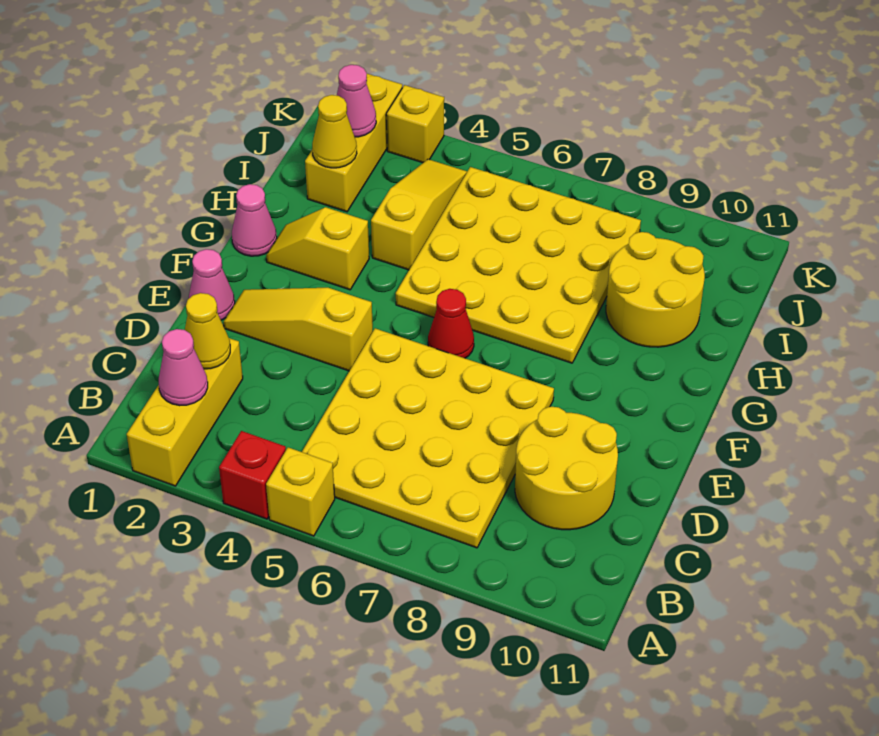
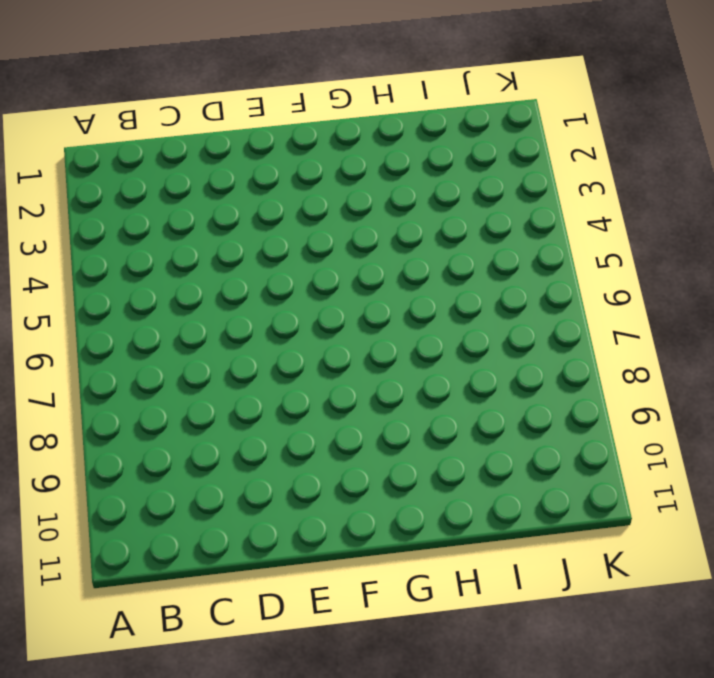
none -> yellow 1x3 brick [127,338,243,486]
none -> red 1x1 brick [219,431,286,519]
none -> yellow 1x1 brick [266,447,335,536]

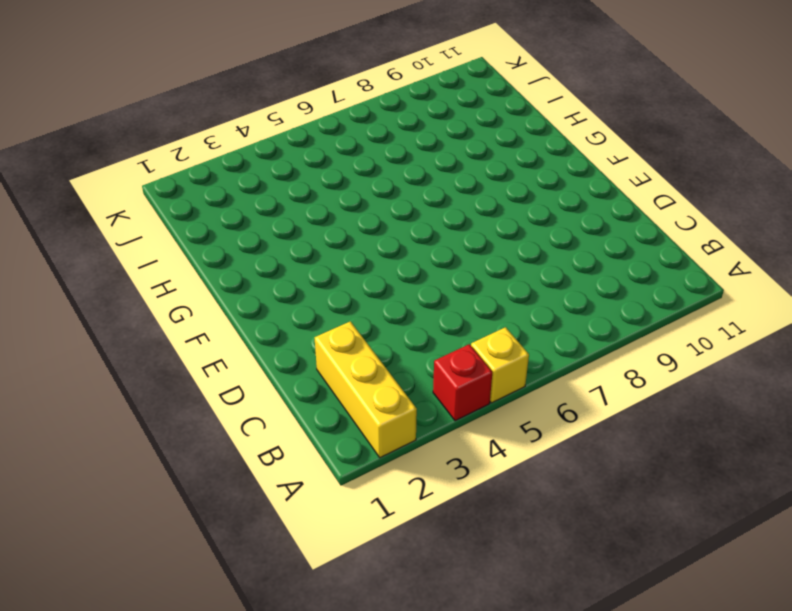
none -> yellow 4x4 plate [302,328,554,548]
none -> yellow 2x2 round brick [515,407,618,530]
none -> pink 1x1 cone [189,249,235,320]

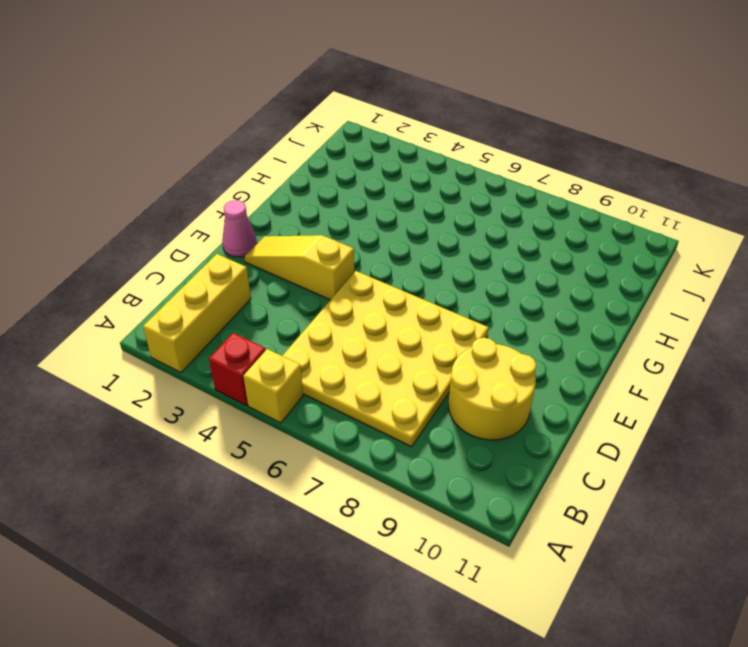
none -> red 1x1 cone [428,289,474,358]
none -> pink 1x1 cone [232,184,277,256]
none -> yellow 1x2 slope [266,207,369,290]

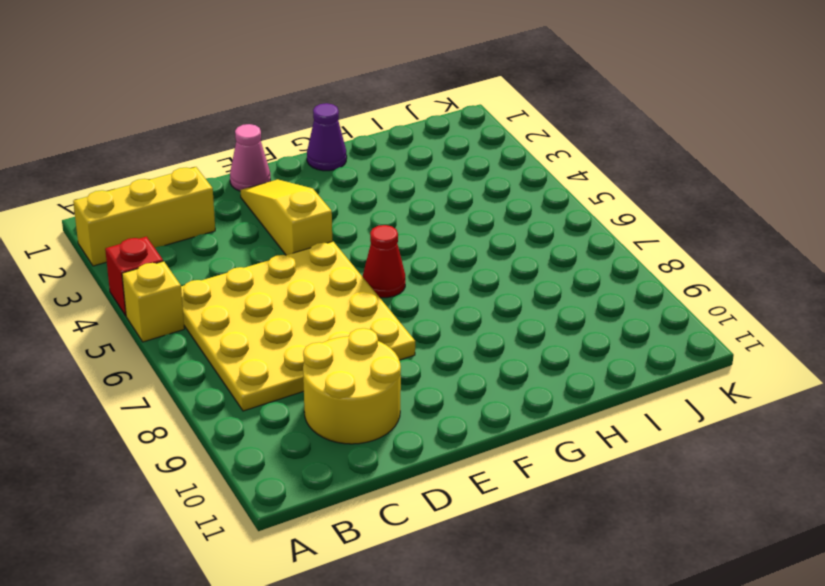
purple 1x1 cone [307,103,347,171] -> pink 1x1 cone [232,184,277,256]
none -> yellow 1x2 slope [266,207,369,290]
none -> yellow 4x4 plate [396,167,641,363]
none -> yellow 1x3 slope [371,159,467,270]

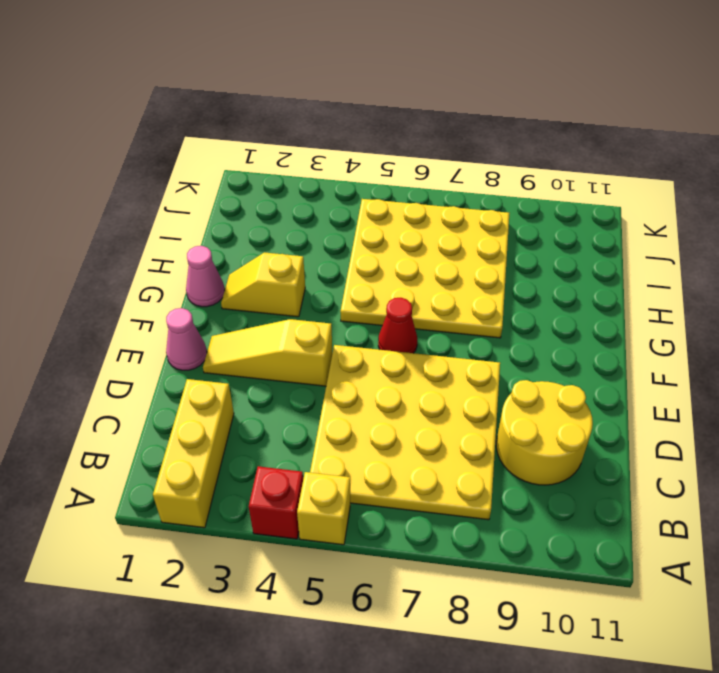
none -> yellow 1x3 slope [371,159,467,270]
none -> yellow 2x2 round brick [606,232,705,347]
none -> yellow 1x3 brick [305,74,402,212]

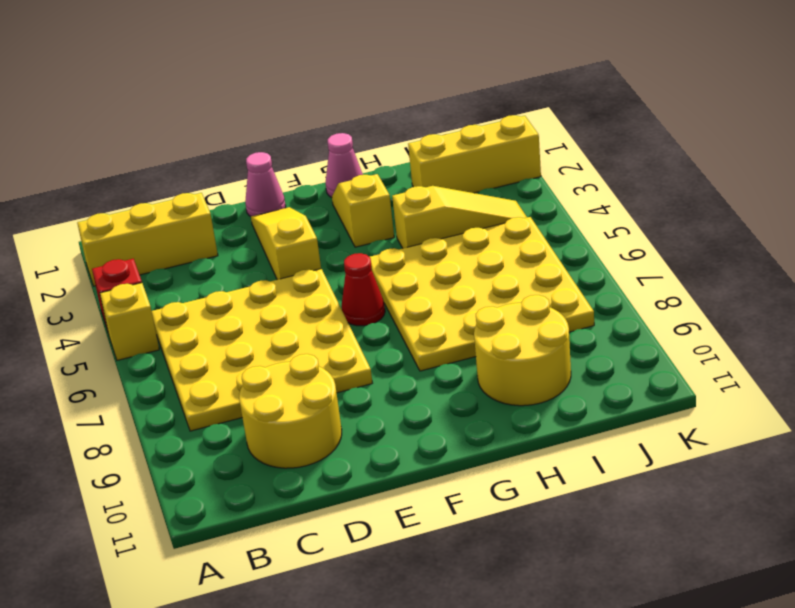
none -> yellow 1x1 brick [386,85,444,163]
none -> pink 1x1 cone [159,329,208,406]
none -> yellow 1x1 cone [185,293,230,369]

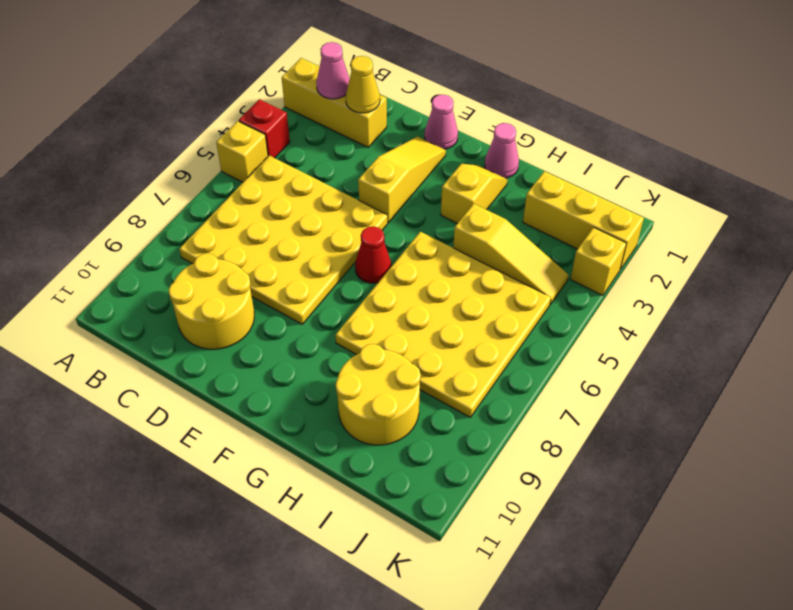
none -> yellow 1x1 cone [312,95,357,168]
none -> pink 1x1 cone [337,65,376,137]

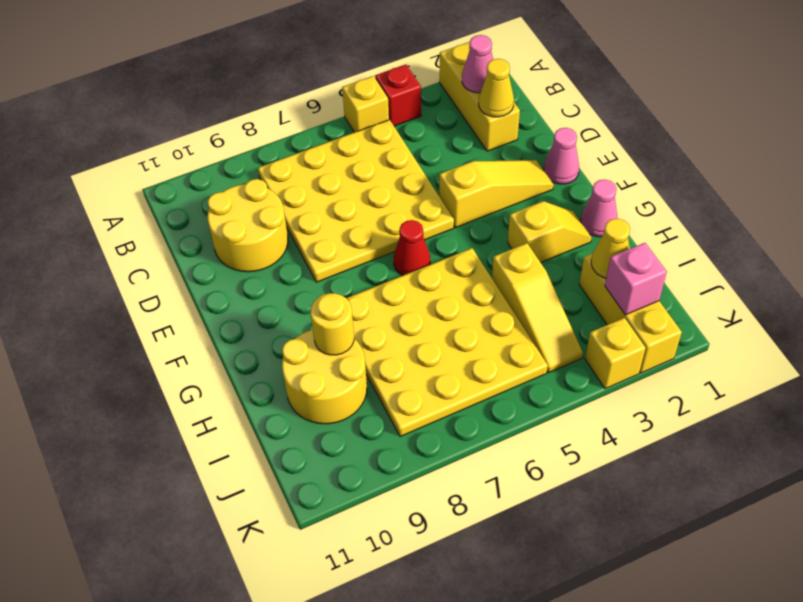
yellow 1x1 round brick [310,293,354,355] -> none
pink 1x1 brick [605,243,667,315] -> pink 1x1 cone [337,65,376,137]

